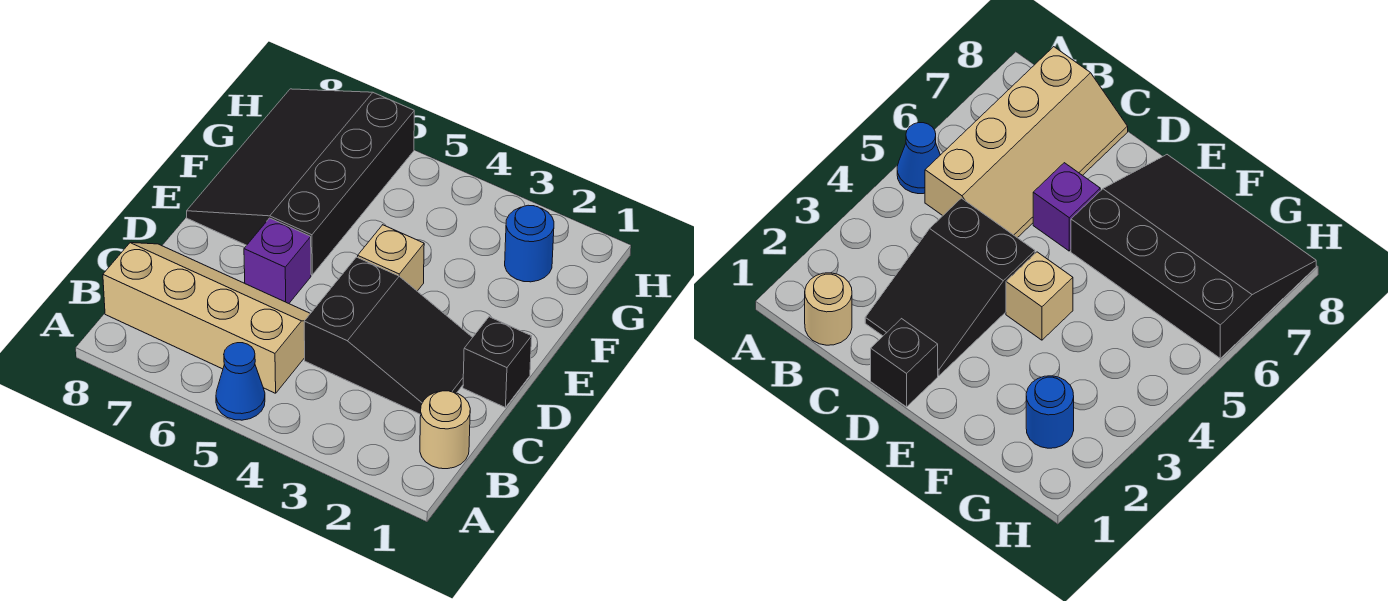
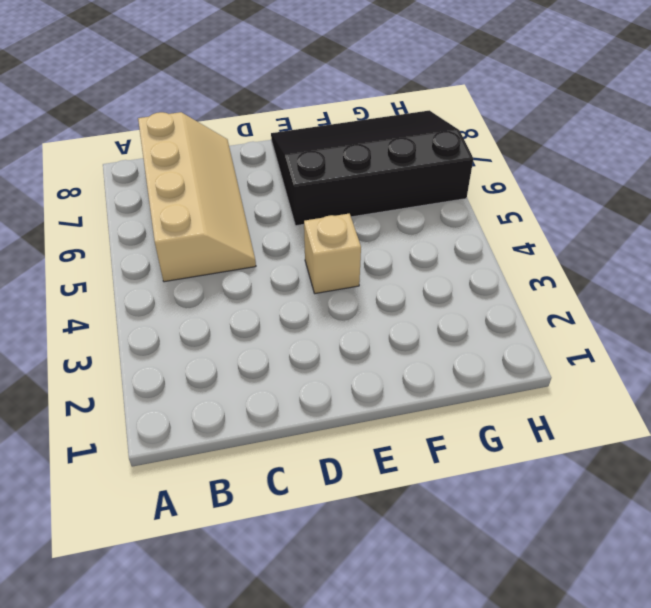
none -> blue 1x1 cone [216,343,265,420]
none -> tan 1x1 round brick [420,391,470,469]

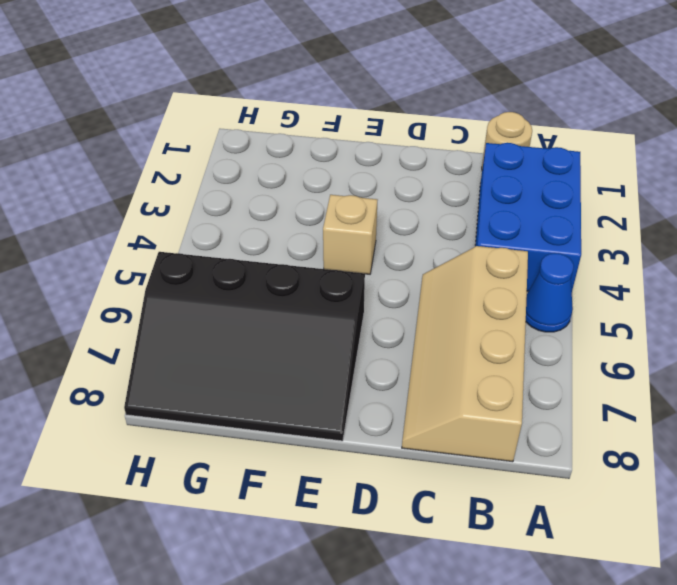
blue 2x3 brick [475,143,581,292] -> none
none -> black 2x3 slope [304,257,473,414]
none -> black 1x1 brick [463,317,532,408]

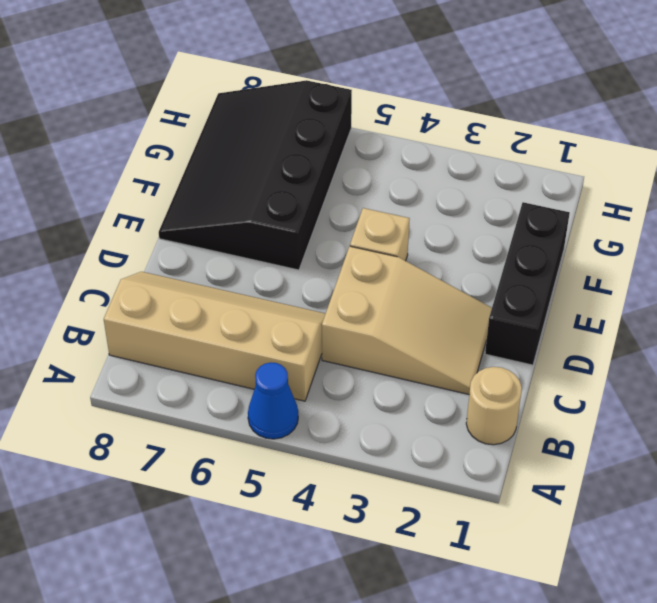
tan 2x3 slope [322,246,492,394] -> black 2x3 slope [304,257,473,414]
black 1x3 brick [485,202,570,365] -> black 1x1 brick [463,317,532,408]
none -> purple 1x1 brick [244,218,311,303]
none -> blue 1x1 round brick [505,205,554,282]

